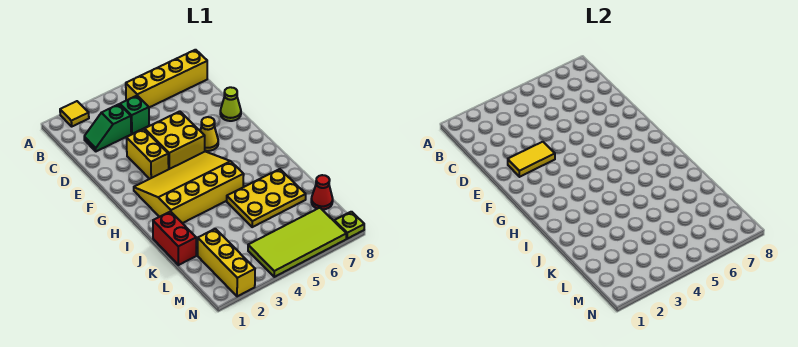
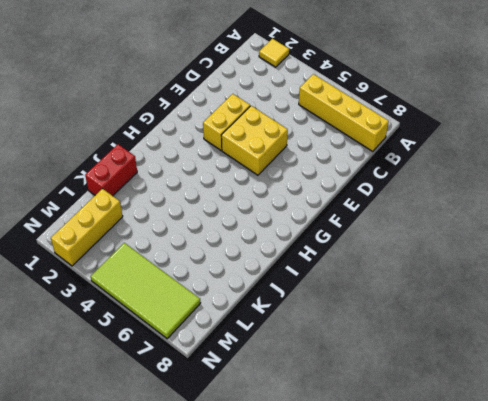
none -> green 1x2 slope [84,104,131,151]
none -> green 1x1 brick [120,96,149,134]
none -> lime 1x1 cone [220,87,241,121]

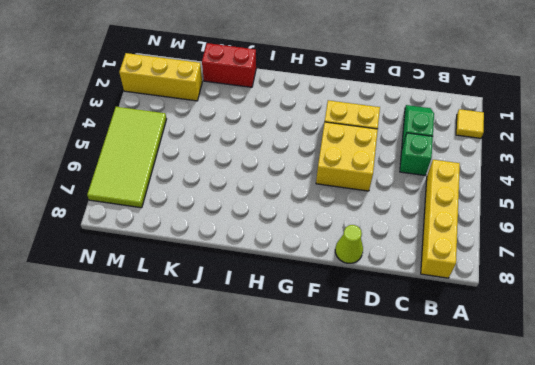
none -> yellow 1x1 cone [200,117,218,151]
none -> yellow 3x4 slope [134,152,244,223]
none -> yellow 2x3 plate [227,169,306,227]

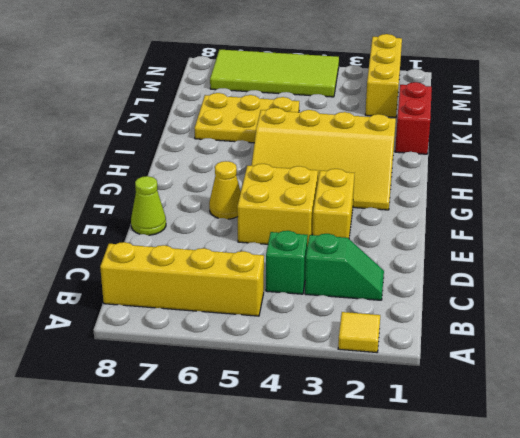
none -> red 1x1 cone [311,175,333,210]
none -> lime 1x1 plate [334,212,364,239]
none -> yellow 1x2 tile [508,142,555,177]

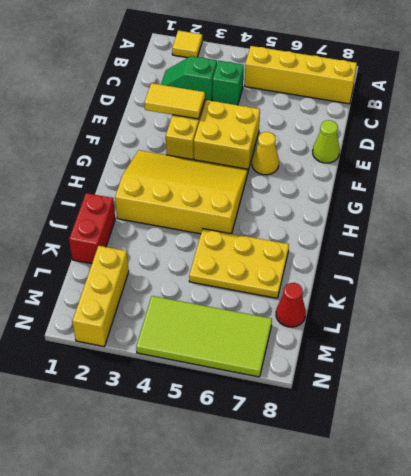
none -> lime 1x1 plate [334,212,364,239]

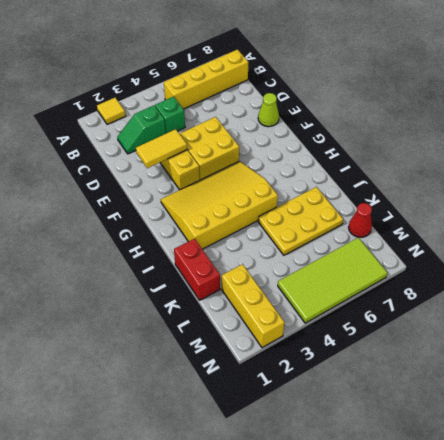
none -> yellow 1x1 cone [200,117,218,151]
none -> lime 1x1 plate [334,212,364,239]

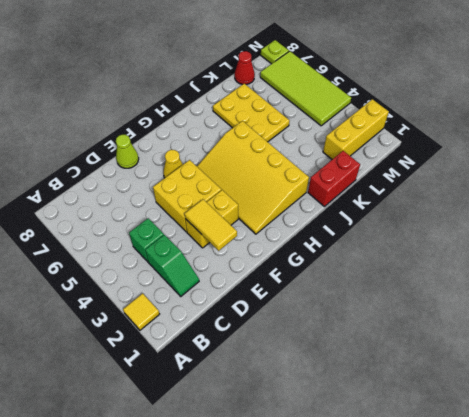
none -> yellow 1x4 brick [126,50,207,107]

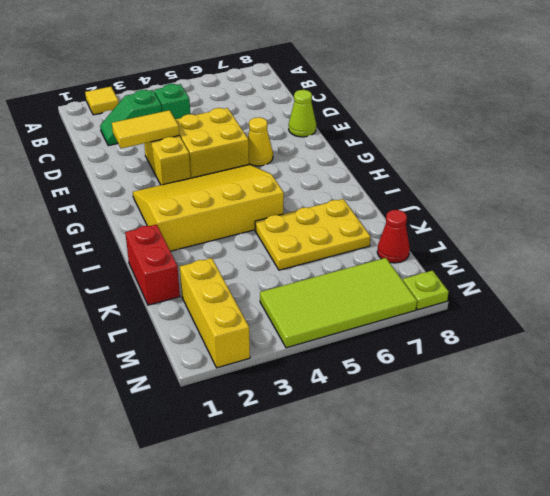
none -> yellow 1x4 brick [126,50,207,107]

